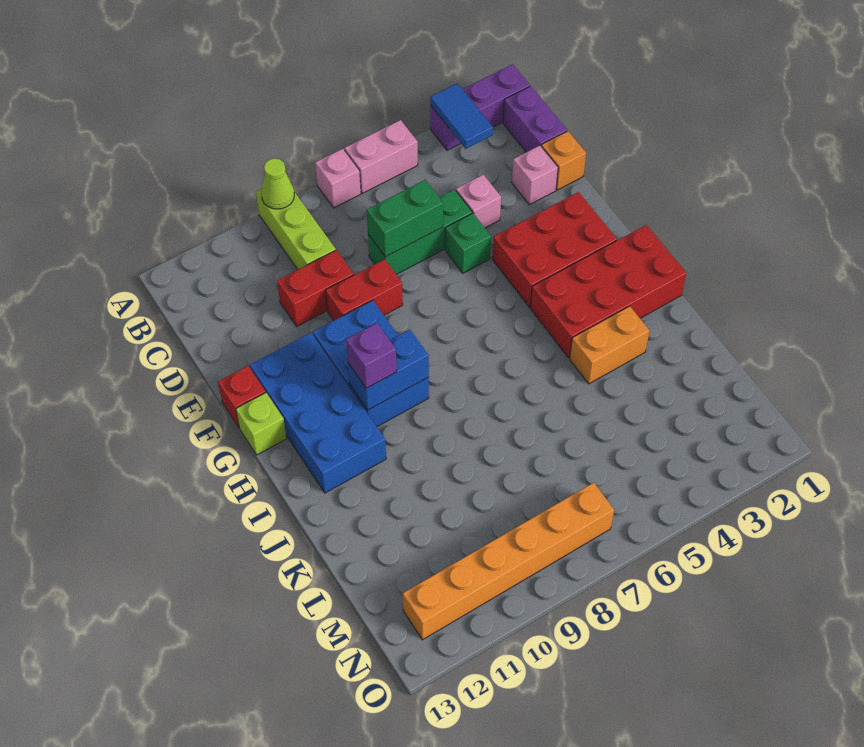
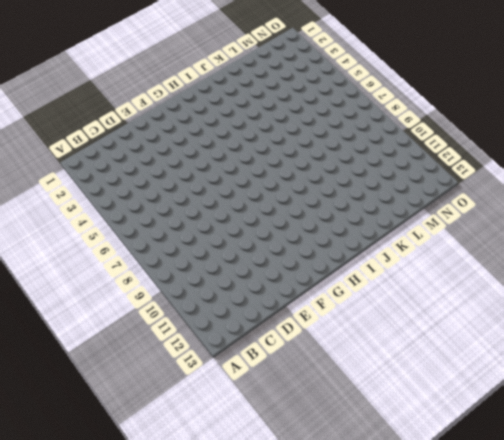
none -> purple 1x3 brick [430,64,530,150]
none -> pink 1x2 brick [344,120,418,193]
none -> pink 1x1 brick [315,149,361,208]

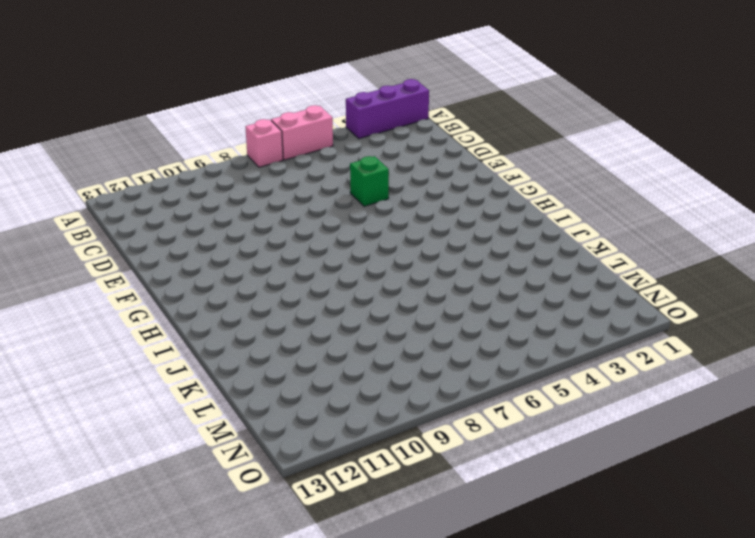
none -> lime 1x3 brick [256,189,336,270]
none -> purple 1x2 brick [503,86,567,152]
none -> orange 1x1 brick [541,131,586,190]

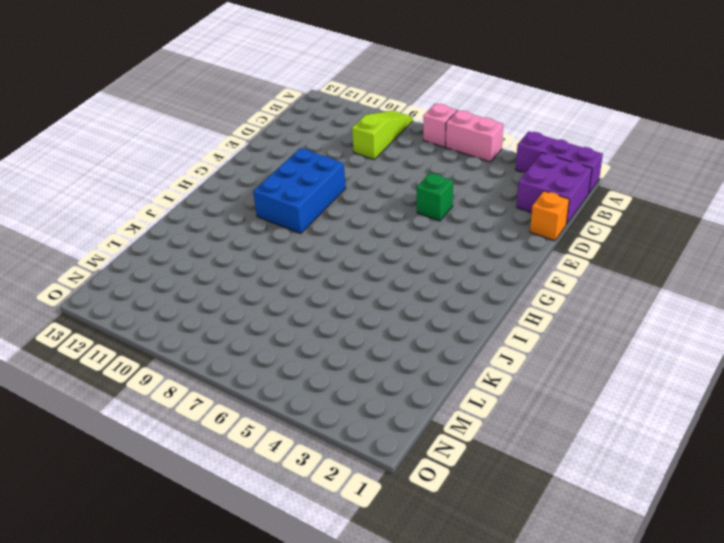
lime 1x3 slope [352,111,413,159] -> lime 1x3 brick [256,189,336,270]
purple 2x2 brick [517,153,592,224] -> purple 1x2 brick [503,86,567,152]
none -> pink 1x1 brick [512,146,558,205]
none -> pink 1x1 brick [456,175,501,228]
none -> green 1x3 brick [368,189,472,274]

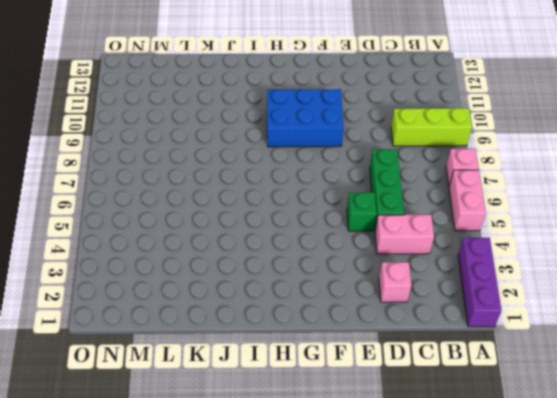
pink 1x2 brick [375,215,434,254] -> pink 1x1 brick [456,175,501,228]
none -> purple 1x2 brick [503,86,567,152]
none -> orange 1x1 brick [541,131,586,190]
none -> red 1x2 brick [277,250,354,326]

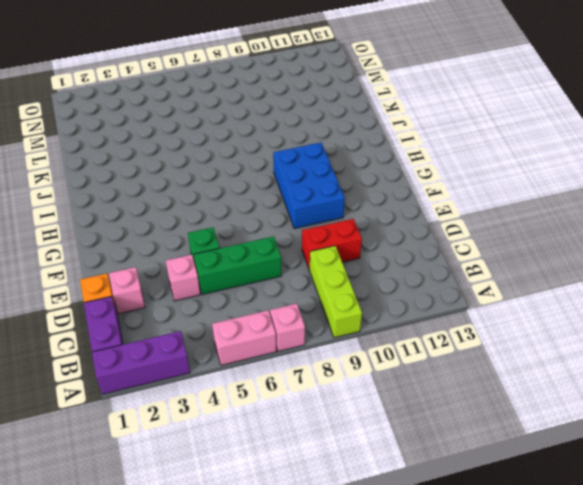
none -> red 1x2 brick [326,259,403,321]
none -> red 2x3 brick [492,192,617,307]
none -> blue 2x4 brick [250,333,386,493]

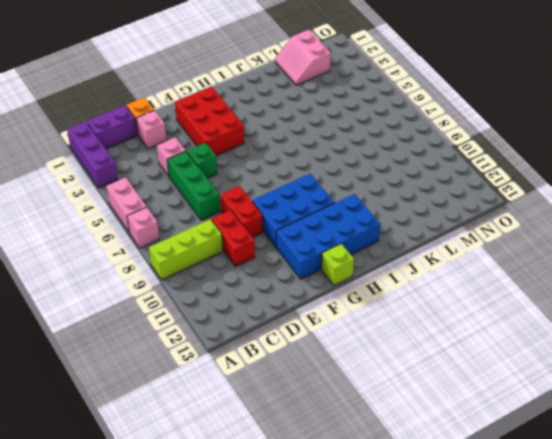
pink 2x2 slope [275,30,331,85] -> none
none -> red 1x1 brick [218,366,266,427]
none -> red 2x4 brick [530,225,686,358]
none -> orange 1x2 brick [570,306,649,384]

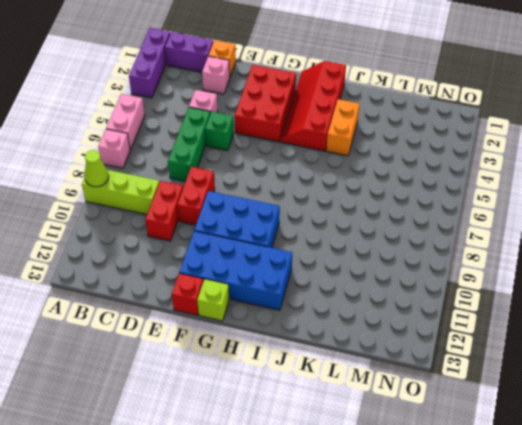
red 2x4 slope [280,61,346,151] -> red 2x4 brick [530,225,686,358]
none -> orange 1x6 brick [403,482,614,640]
none -> blue 1x2 tile [430,84,493,149]
none -> green 1x2 brick [367,180,443,257]

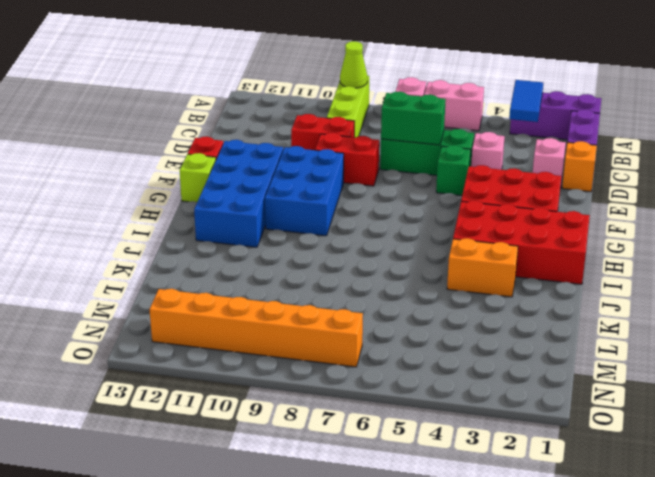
none -> blue 1x2 brick [348,329,429,410]
none -> purple 1x1 brick [346,323,397,388]

